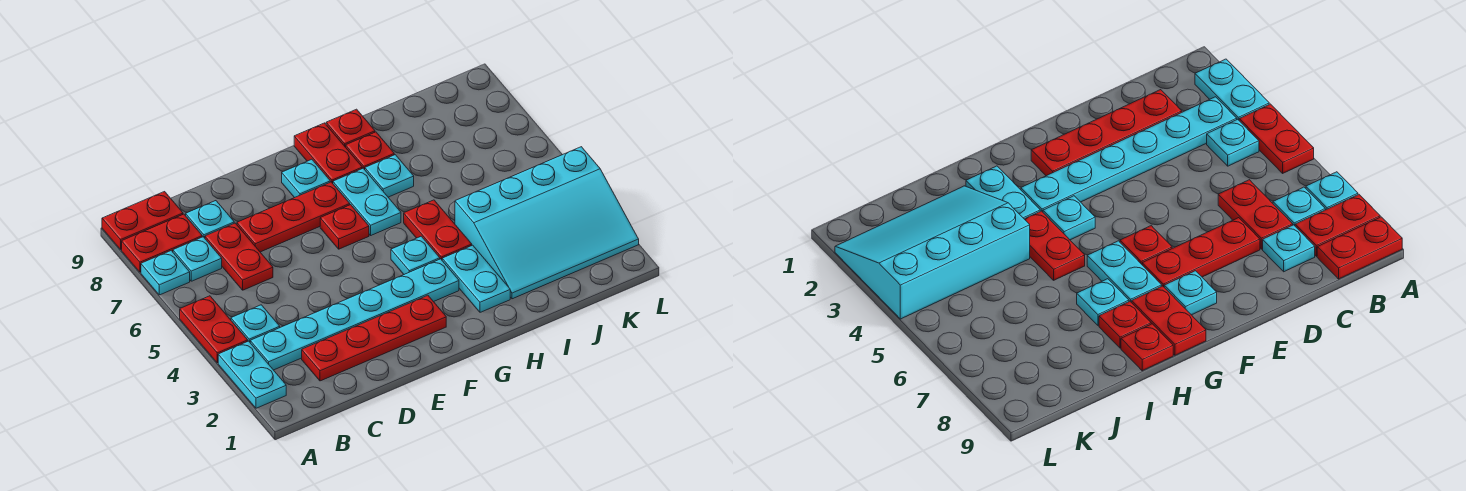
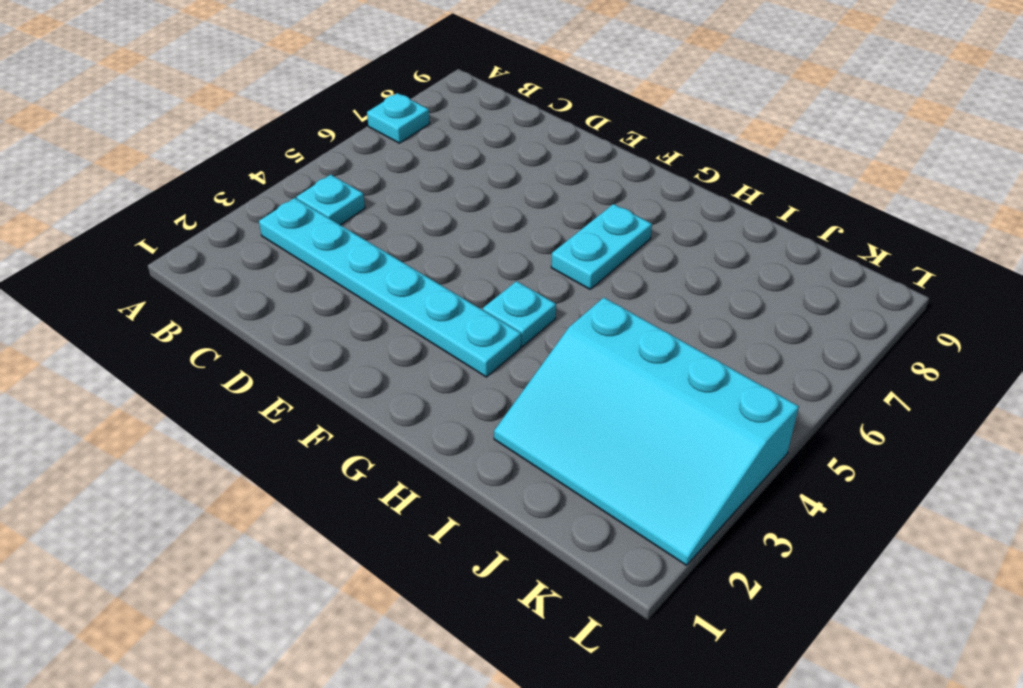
none -> cyan 1x2 plate [218,341,286,408]
none -> red 1x2 plate [180,296,248,363]
none -> red 1x2 plate [122,214,202,272]

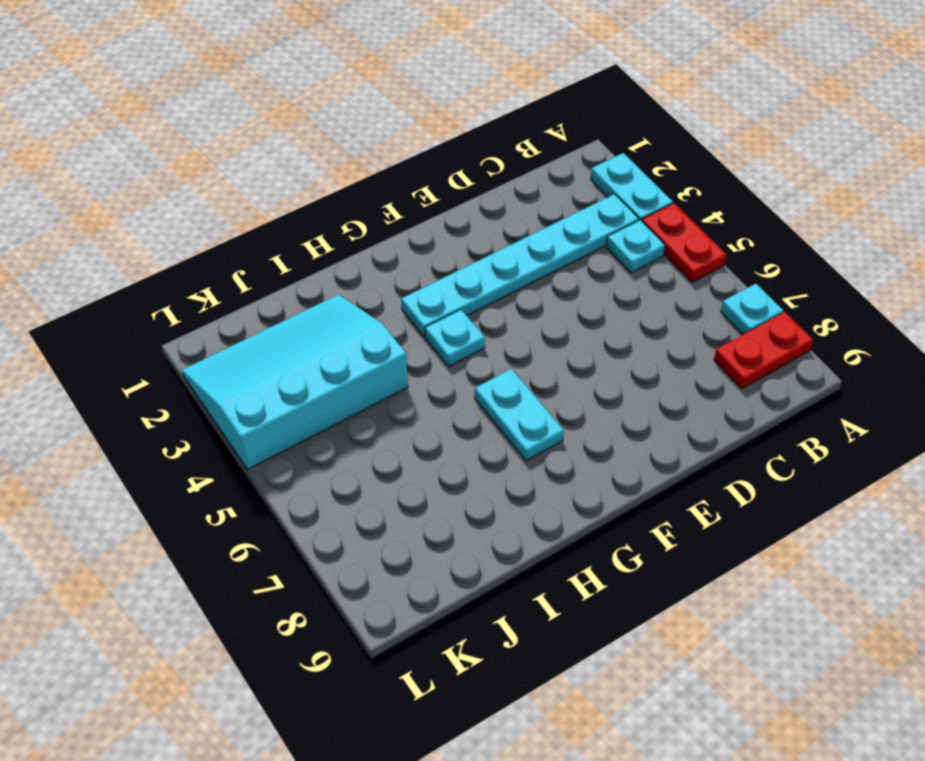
none -> red 1x2 plate [102,192,183,250]
none -> cyan 1x1 plate [173,237,222,281]
none -> red 1x4 plate [302,295,446,381]

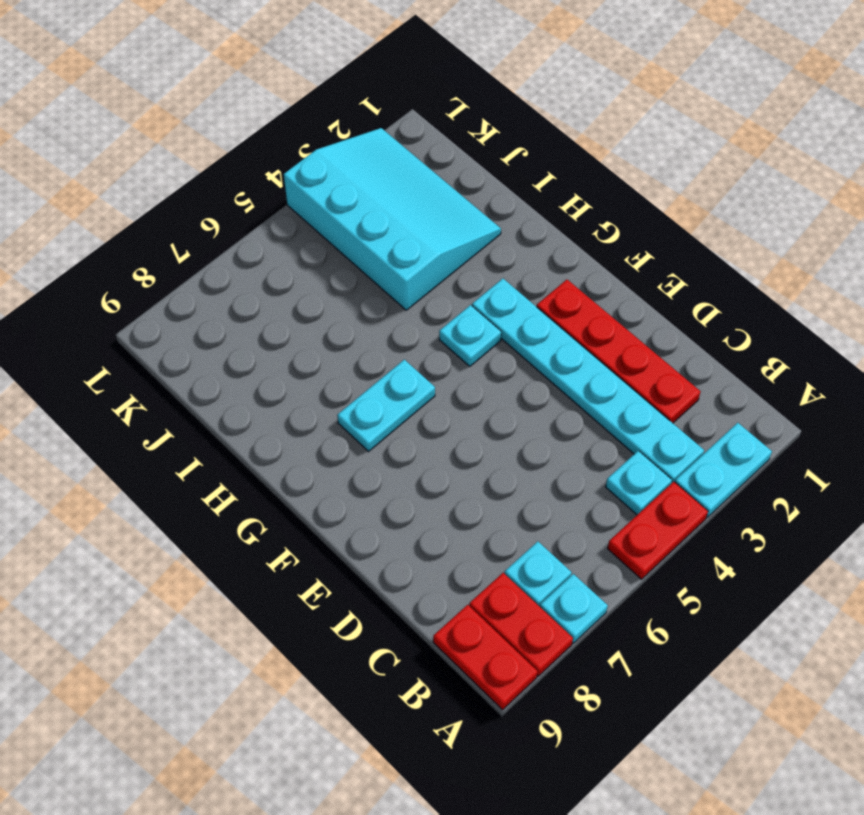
none -> red 1x2 plate [205,223,273,290]
none -> cyan 1x1 plate [186,201,234,238]
none -> red 1x3 plate [237,182,350,252]

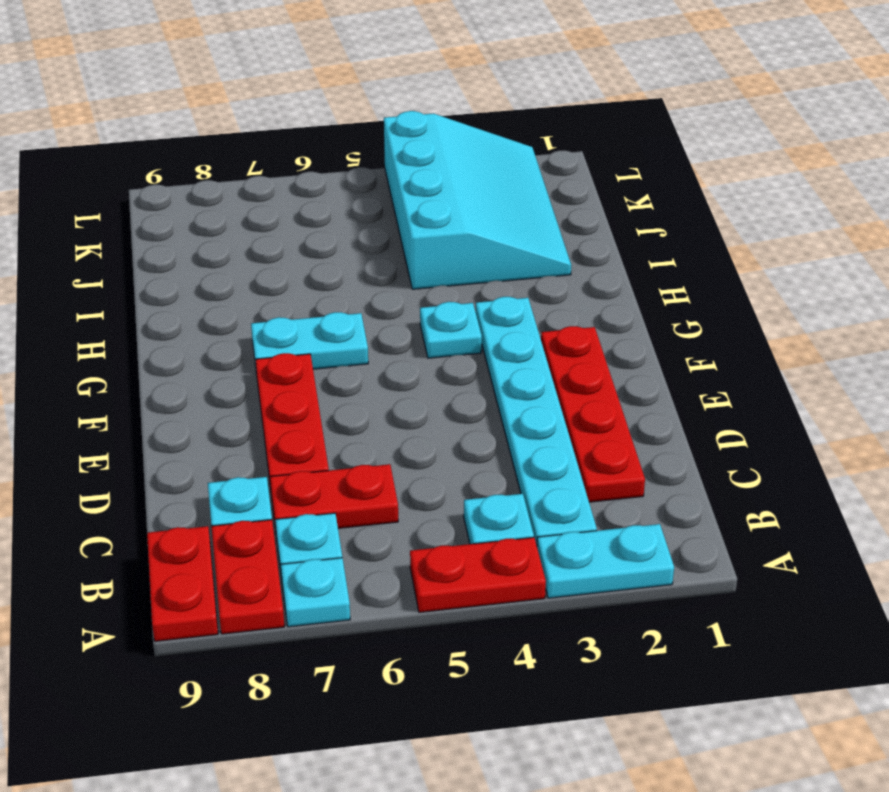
none -> red 1x1 plate [320,205,369,249]
none -> cyan 1x1 plate [282,159,330,198]
none -> red 1x2 plate [294,123,362,183]

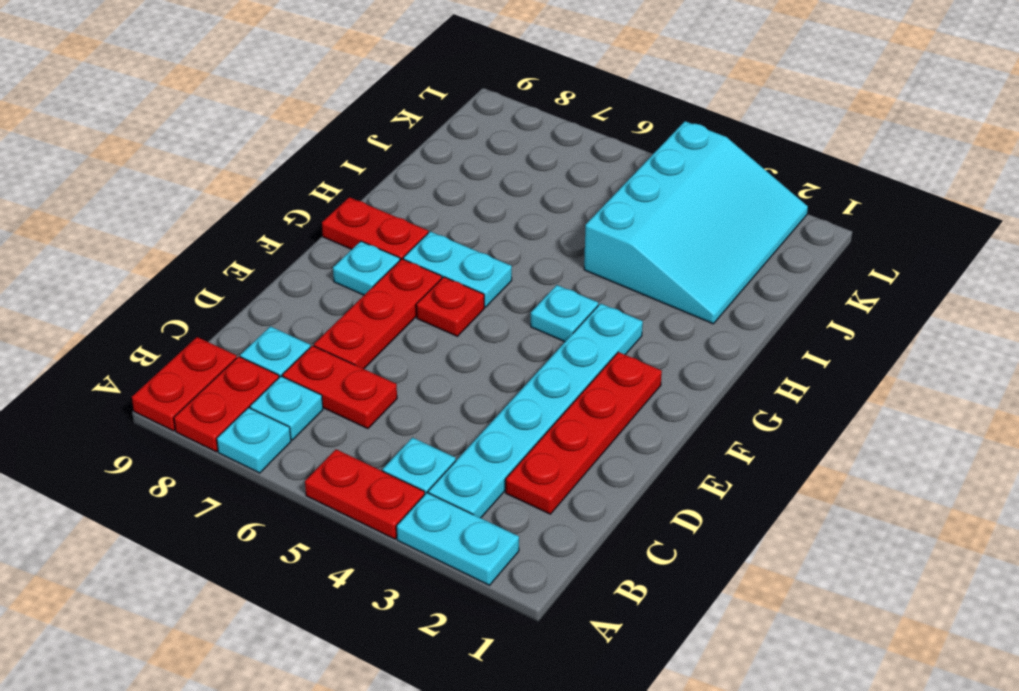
none -> cyan 1x2 plate [442,245,510,312]
none -> red 1x2 plate [404,200,472,260]
none -> cyan 1x1 plate [365,155,414,197]

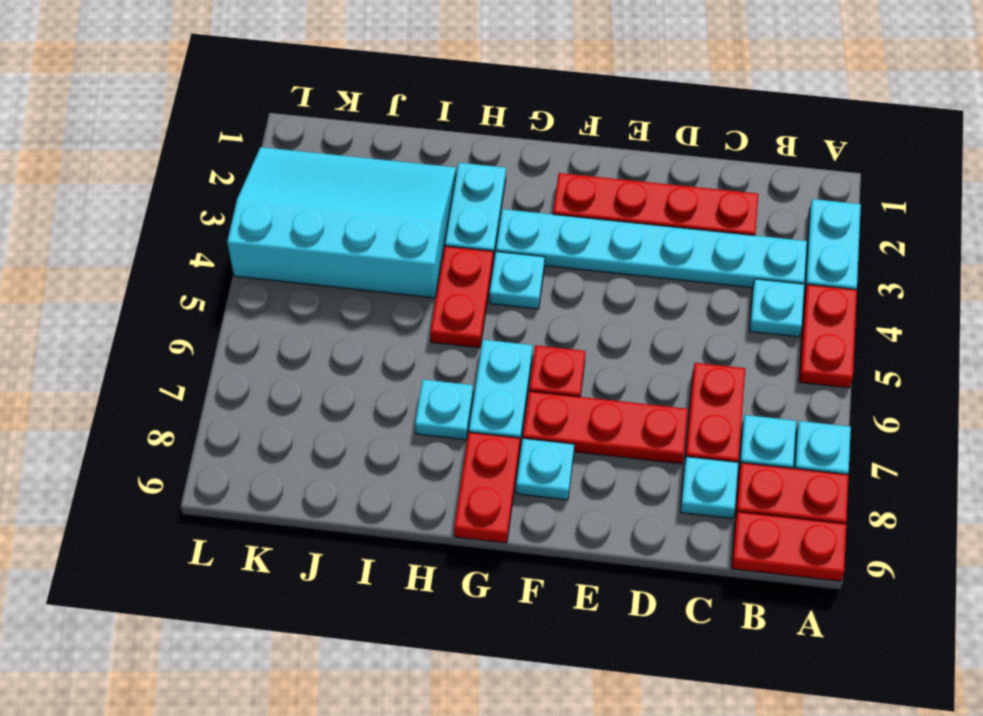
none -> red 1x1 plate [346,132,394,170]
none -> red 1x1 plate [326,109,375,147]

